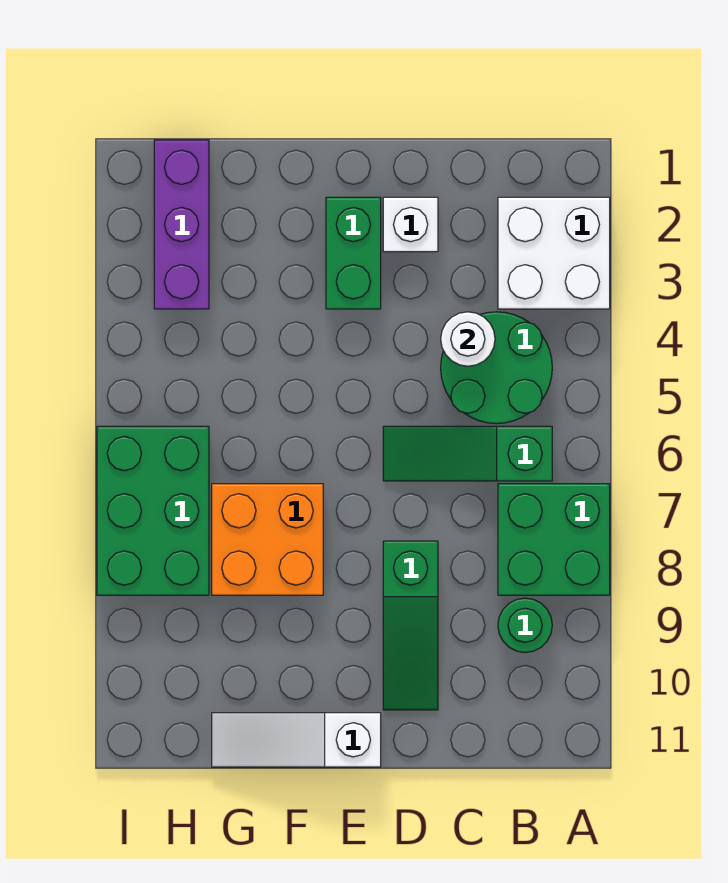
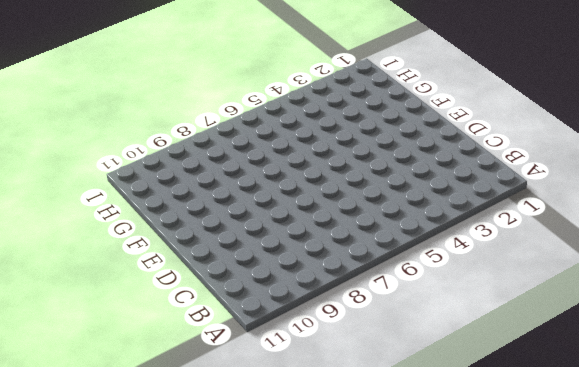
none -> white 2x2 brick [498,197,610,309]
none -> green 2x2 brick [498,484,610,595]
none -> green 2x2 round brick [441,312,552,424]

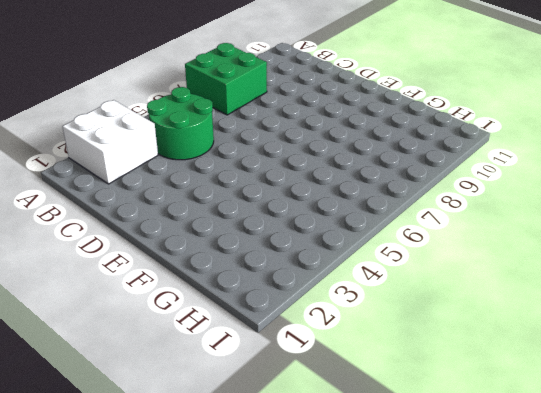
none -> green 1x3 slope [383,426,552,481]
none -> green 1x1 round brick [498,598,552,653]
none -> white 1x1 brick [383,197,438,252]

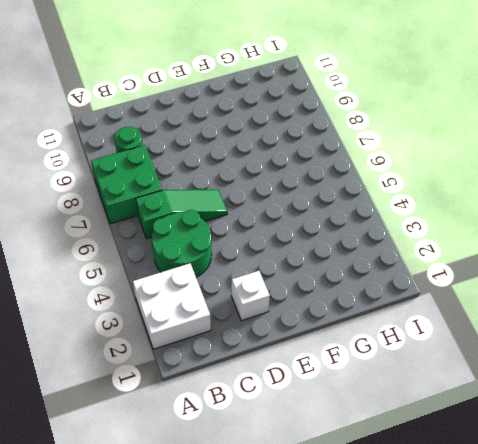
none -> green 1x3 slope [383,541,438,710]
none -> green 1x2 brick [326,197,381,309]
none -> white 1x3 slope [212,713,381,767]

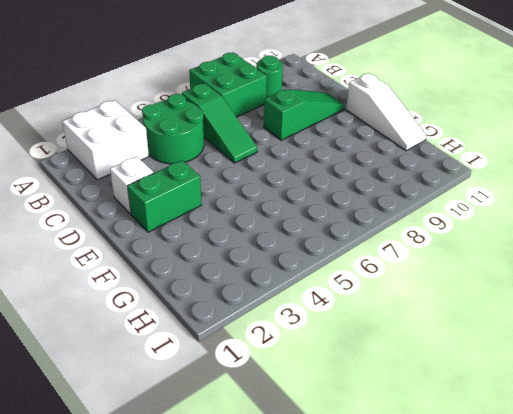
none -> orange 2x2 brick [212,484,323,595]
none -> purple 1x3 brick [154,140,209,309]
none -> green 2x3 brick [97,426,209,595]

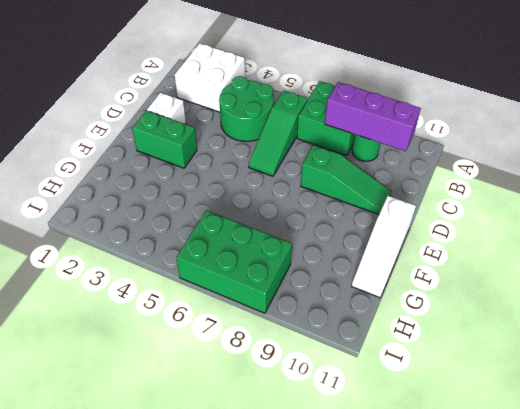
purple 1x3 brick [325,82,421,151] -> purple 1x3 brick moved to [154,140,209,309]
none -> orange 2x2 brick [212,484,323,595]
none -> white 1x1 round brick [441,312,495,366]

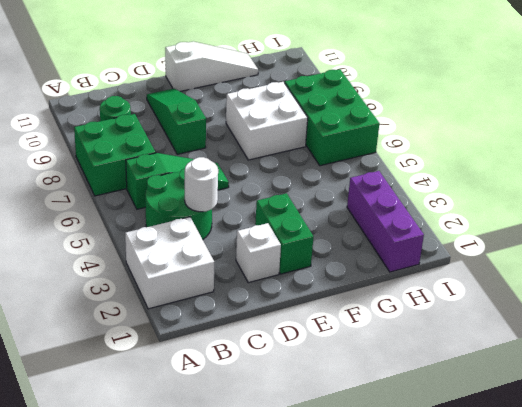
white 2x2 brick [226,82,308,160] -> orange 2x2 brick [212,484,323,595]

